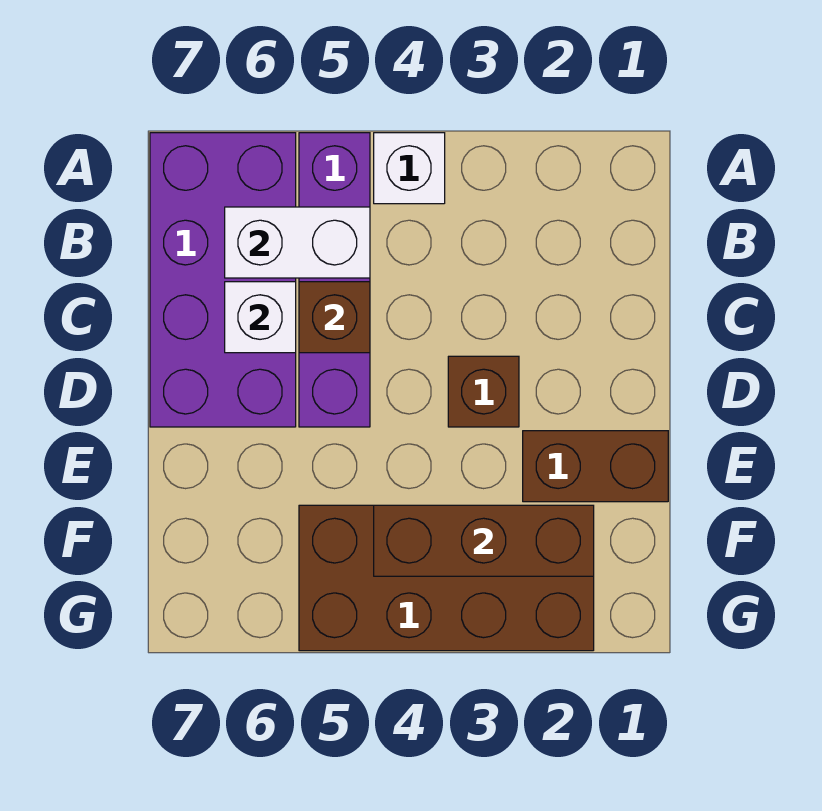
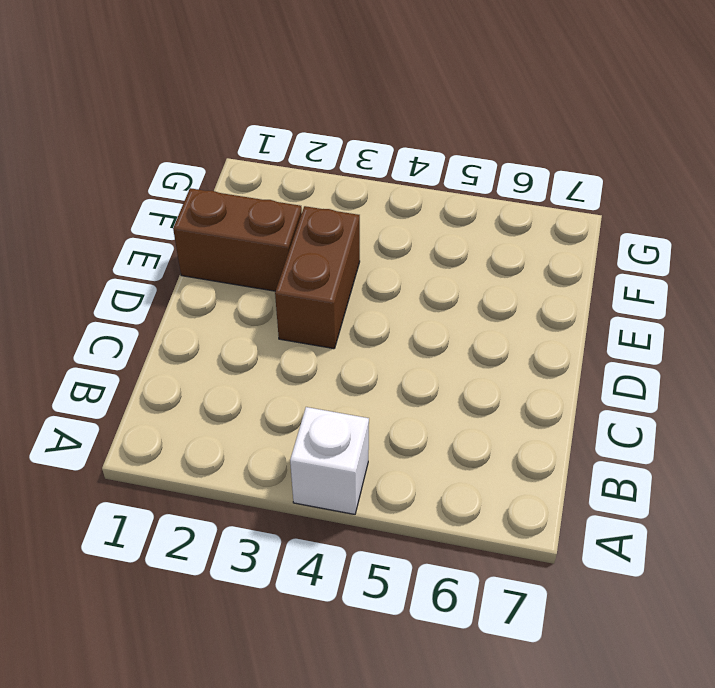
brown 1x2 brick [275,206,360,349] -> brown 1x1 brick [448,356,519,427]
none -> purple 1x4 brick [299,133,370,427]
none -> purple 2x4 brick [150,133,296,427]

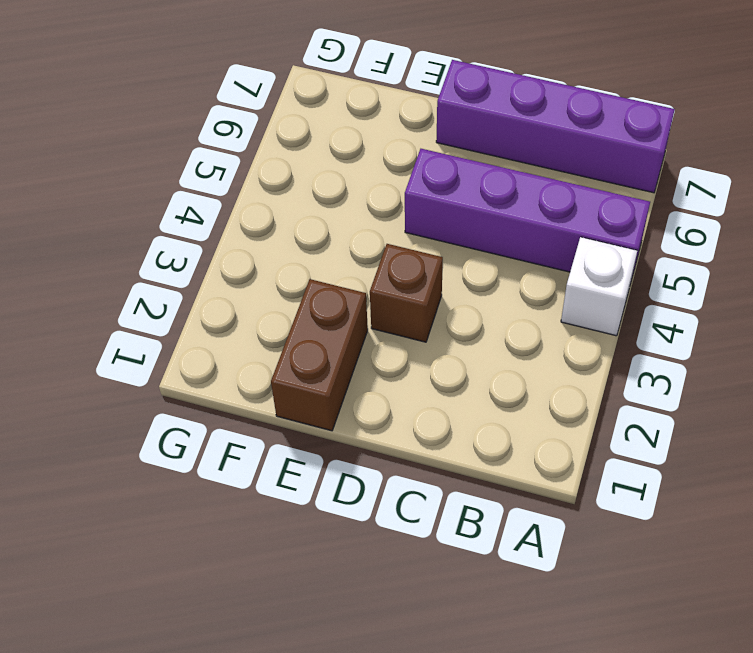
purple 1x4 brick [436,60,675,193] -> purple 2x4 brick [150,133,296,427]
none -> brown 2x4 brick [299,505,594,651]
none -> white 1x2 brick [225,207,370,278]

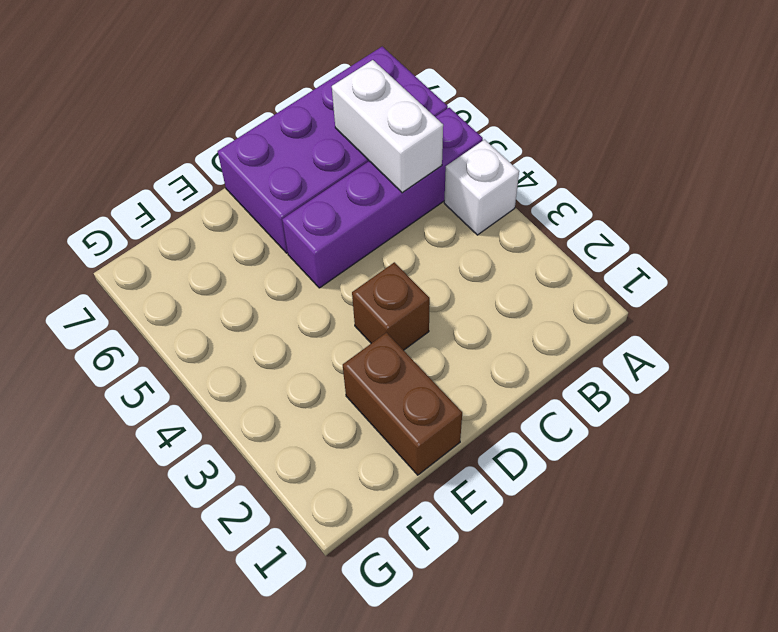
none -> brown 2x4 brick [299,505,594,651]
none -> brown 1x1 brick [299,282,370,353]

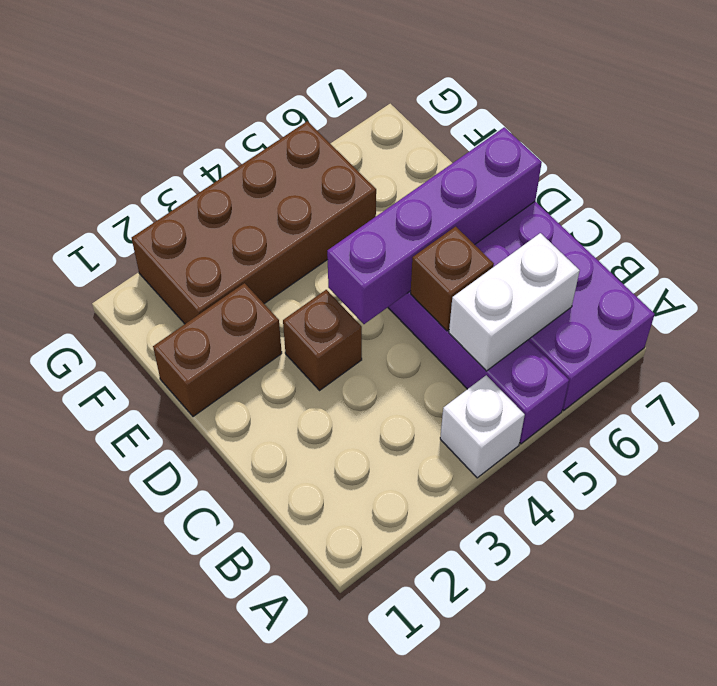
purple 1x4 brick [327,127,542,324] -> none
none -> white 1x1 brick [225,282,296,353]
none -> brown 1x3 brick [374,505,594,576]

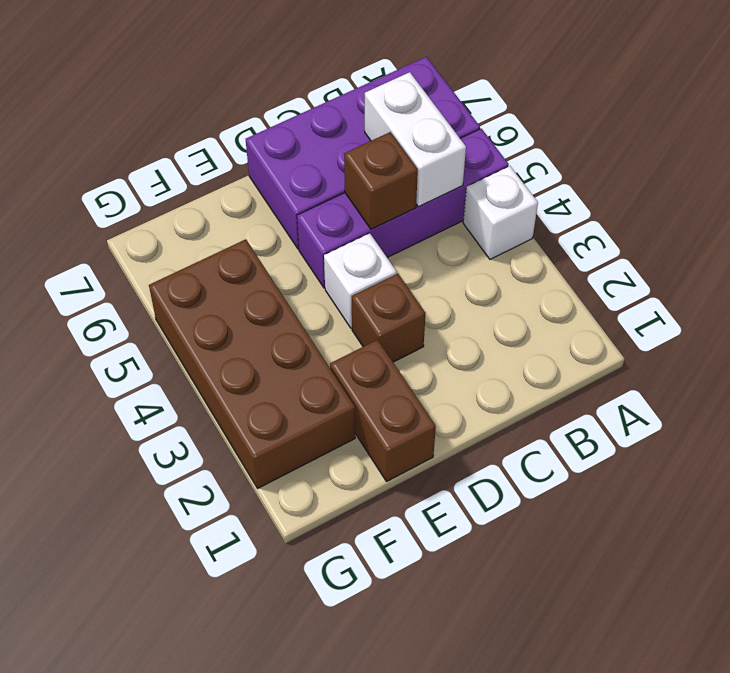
white 1x1 brick [324,233,397,328] -> white 1x1 brick moved to [225,282,296,353]
none -> brown 1x3 brick [374,505,594,576]

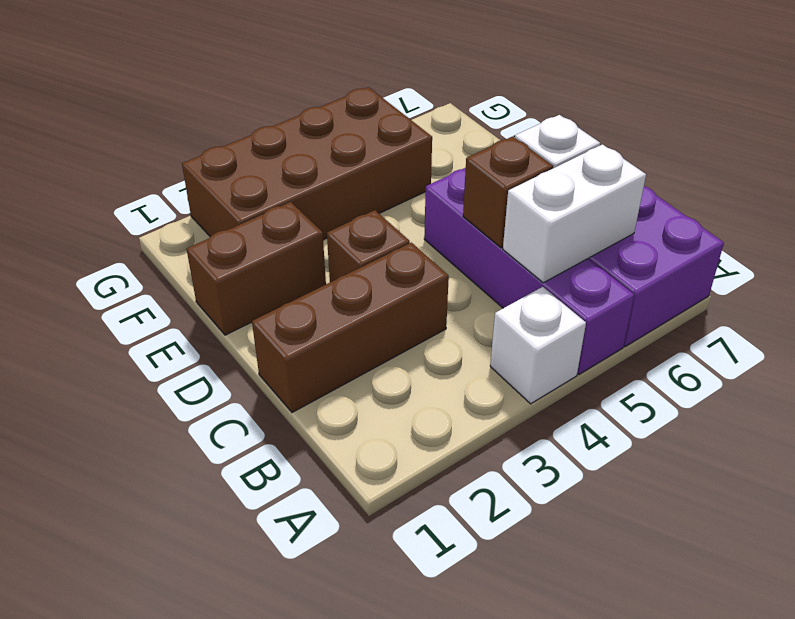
brown 1x3 brick [252,243,449,413] -> brown 1x3 brick moved to [374,505,594,576]

